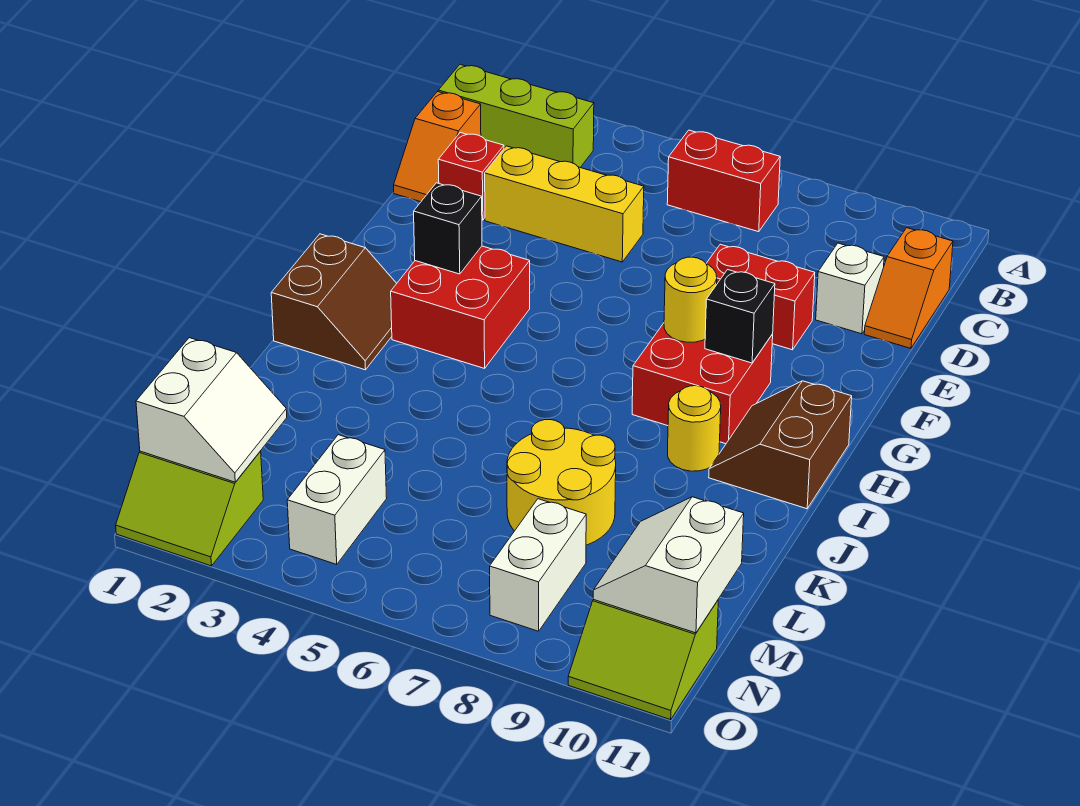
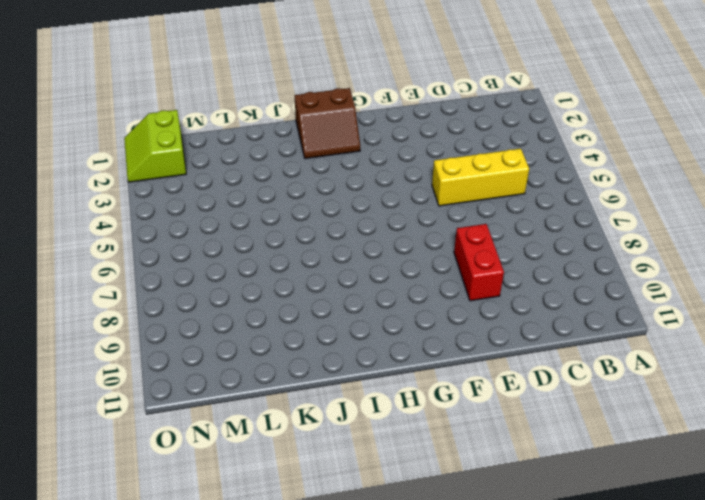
yellow 1x3 brick [432,149,529,206] -> yellow 1x3 brick turned to [485,146,644,262]
none -> lime 1x3 brick [438,64,594,167]
none -> red 1x2 brick [667,130,780,232]
none -> orange 1x2 slope [394,92,481,202]

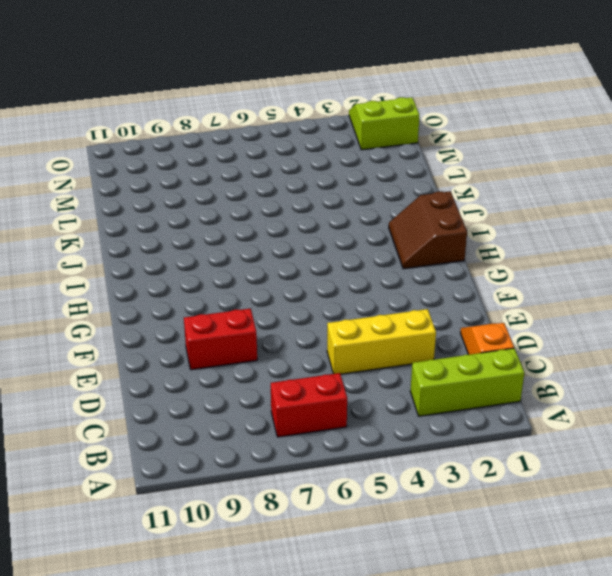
none -> orange 1x2 slope [864,228,953,348]
none -> red 1x1 brick [438,132,504,220]
none -> white 1x1 brick [816,243,884,334]

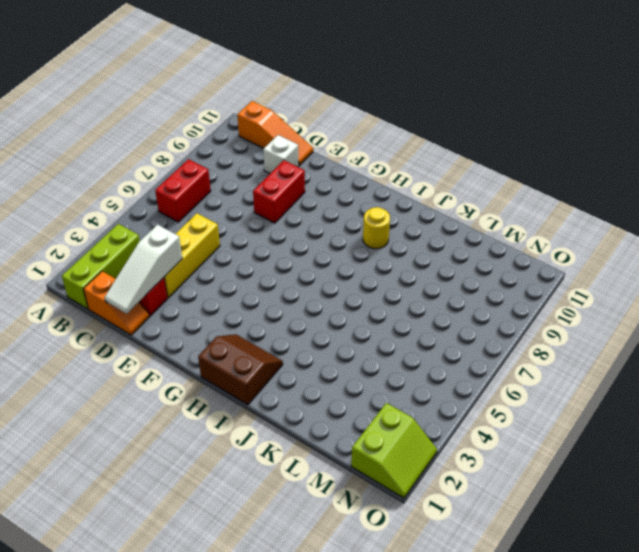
orange 1x3 slope [237,101,313,166] -> orange 1x2 slope [864,228,953,348]
white 1x3 slope [104,225,182,314] -> none
none -> red 2x2 brick [391,246,530,368]
none -> red 2x2 brick [632,323,773,444]
none -> brown 2x2 slope [709,381,852,509]

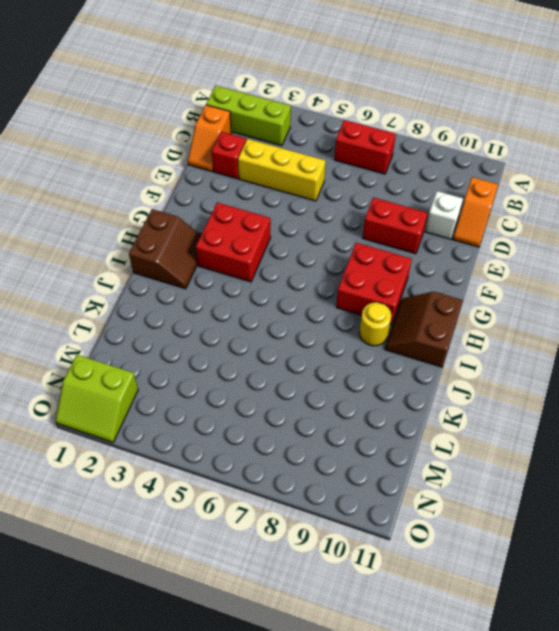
none -> yellow 2x2 round brick [507,420,616,545]
none -> white 1x2 brick [287,435,387,564]
none -> white 1x2 brick [490,499,586,631]

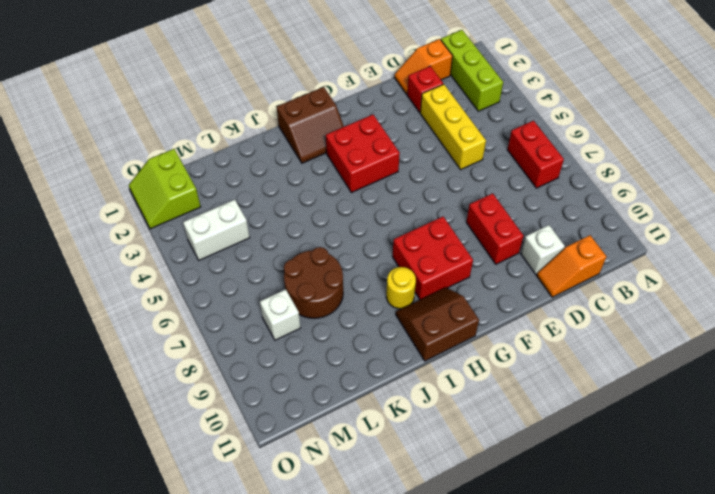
brown 2x2 round brick [284,247,343,318] -> yellow 2x2 round brick [507,420,616,545]
white 1x1 brick [260,289,300,340] -> white 1x2 brick [490,499,586,631]
none -> lime 2x2 slope [568,600,718,720]
none -> black 1x1 brick [414,183,482,274]
none -> yellow 1x1 round brick [664,257,717,342]

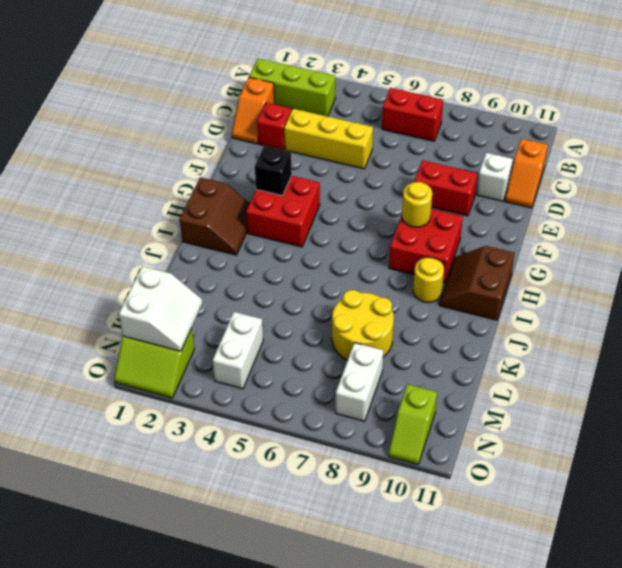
lime 1x2 slope [388,384,437,465] -> lime 2x2 slope [568,600,718,720]
none -> black 1x1 brick [705,270,775,363]
none -> white 2x2 slope [593,497,744,633]

